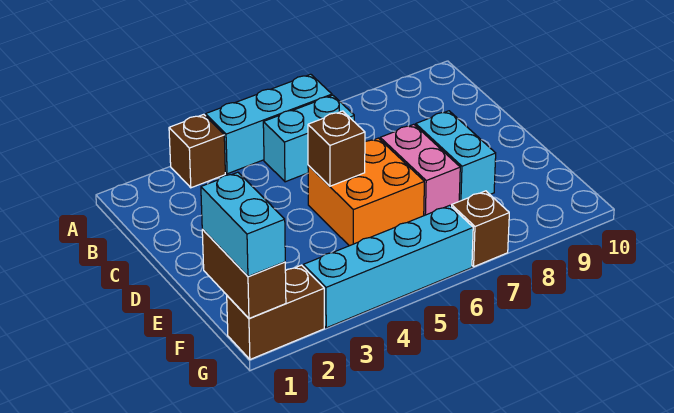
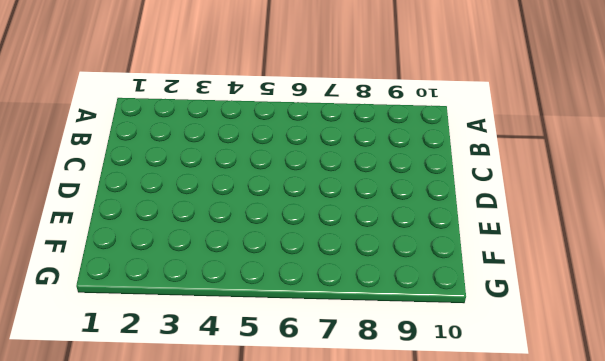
none -> brown 1x1 brick [169,114,225,188]
none -> cyan 1x3 brick [206,74,332,174]
none -> cyan 1x2 brick [263,95,354,182]

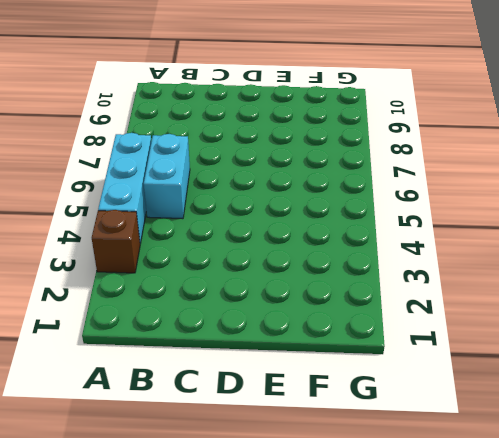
none -> orange 2x2 brick [308,138,424,246]
none -> pink 1x2 brick [380,124,460,216]
none -> cyan 1x2 brick [416,111,496,201]

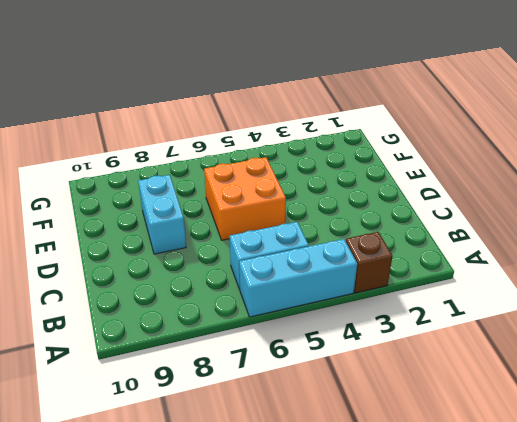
none -> pink 1x2 brick [380,124,460,216]
none -> brown 1x2 brick [227,265,324,359]
none -> cyan 1x4 brick [303,205,473,328]

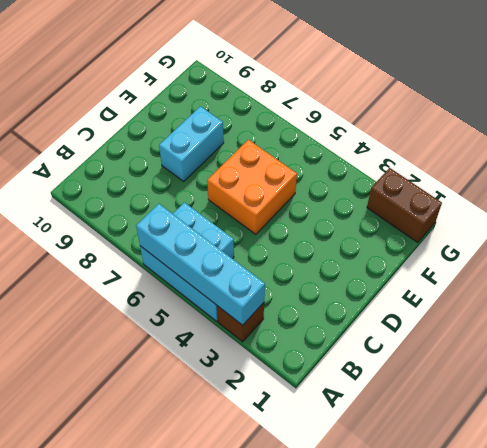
cyan 1x4 brick [136,204,265,325] -> cyan 1x4 brick moved to [303,205,473,328]
none -> pink 1x2 brick [380,124,460,216]
none -> brown 1x1 brick [452,191,509,267]
none -> brown 1x1 brick [308,111,365,186]

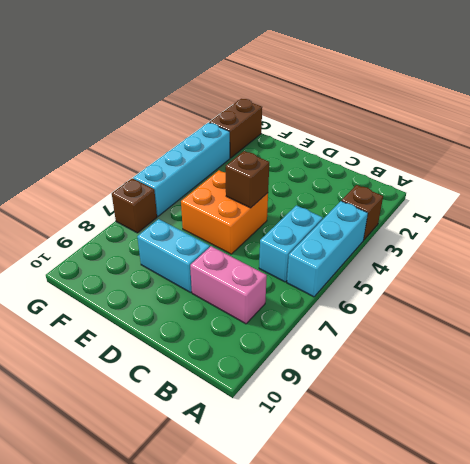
pink 1x2 brick [190,246,267,324] -> pink 1x2 brick moved to [380,124,460,216]
none -> brown 1x2 brick [202,229,286,319]
none -> cyan 1x2 brick [201,172,285,276]

